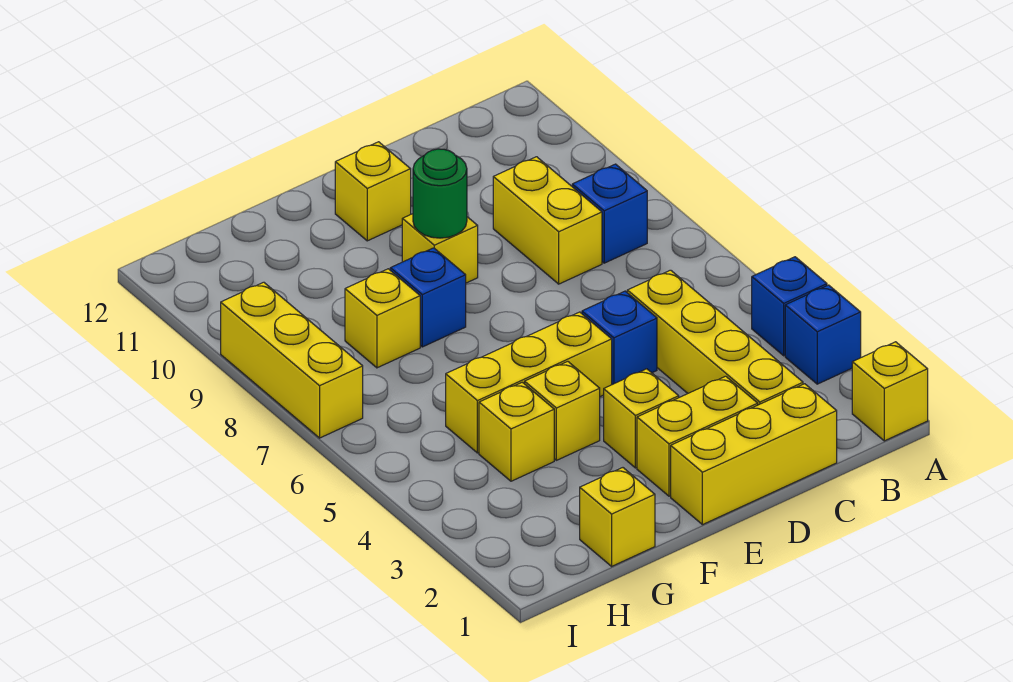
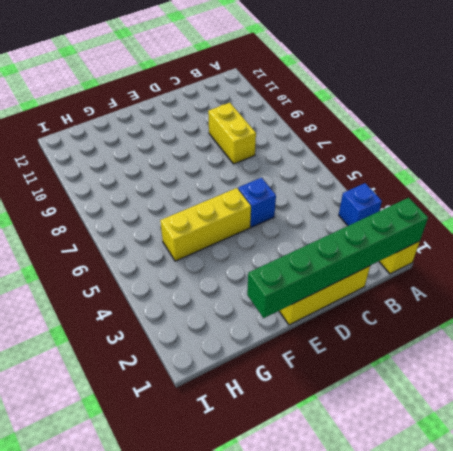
green 1x6 brick [247,198,428,318] -> none
none -> blue 1x1 brick [752,257,827,356]
none -> blue 1x1 brick [572,164,647,263]
none -> yellow 1x4 brick [627,270,803,405]

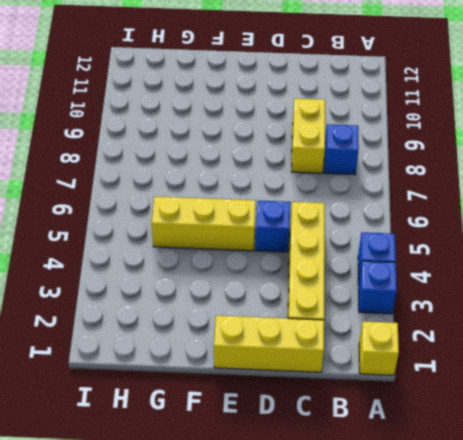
none -> yellow 1x2 brick [637,376,758,496]
none -> yellow 1x1 brick [604,369,679,468]
none -> yellow 1x1 brick [402,214,478,283]

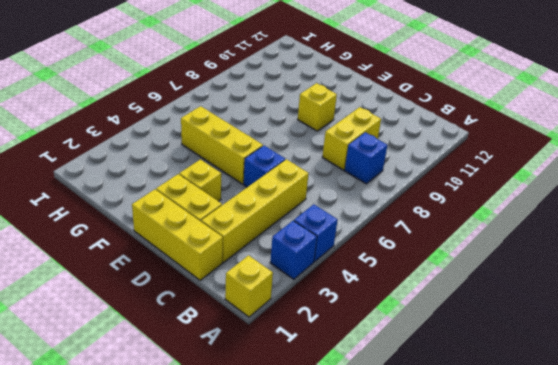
none -> yellow 1x1 brick [335,142,411,241]
none -> yellow 1x1 brick [525,361,600,460]
none -> blue 1x1 brick [390,248,466,347]

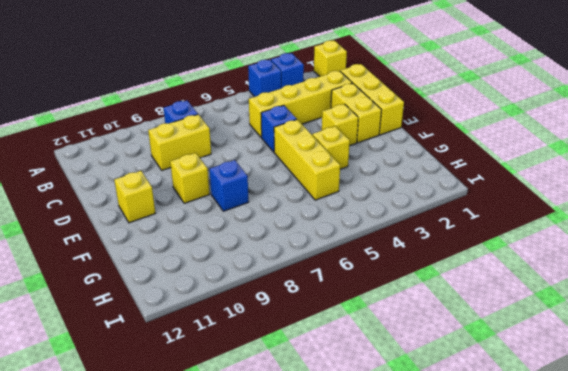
none -> yellow 1x1 brick [580,468,655,566]
none -> yellow 1x1 brick [479,382,554,481]
none -> yellow 1x1 brick [345,269,420,368]

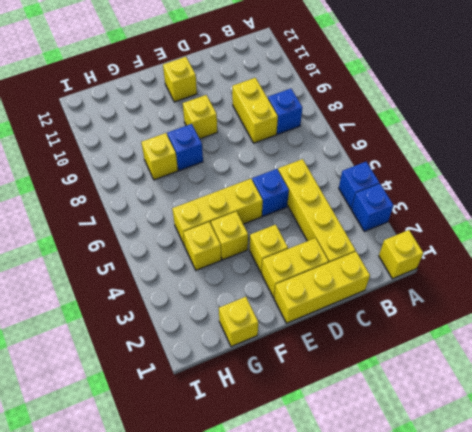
none -> yellow 1x3 brick [221,282,363,438]
none -> green 1x1 round brick [413,149,467,238]

